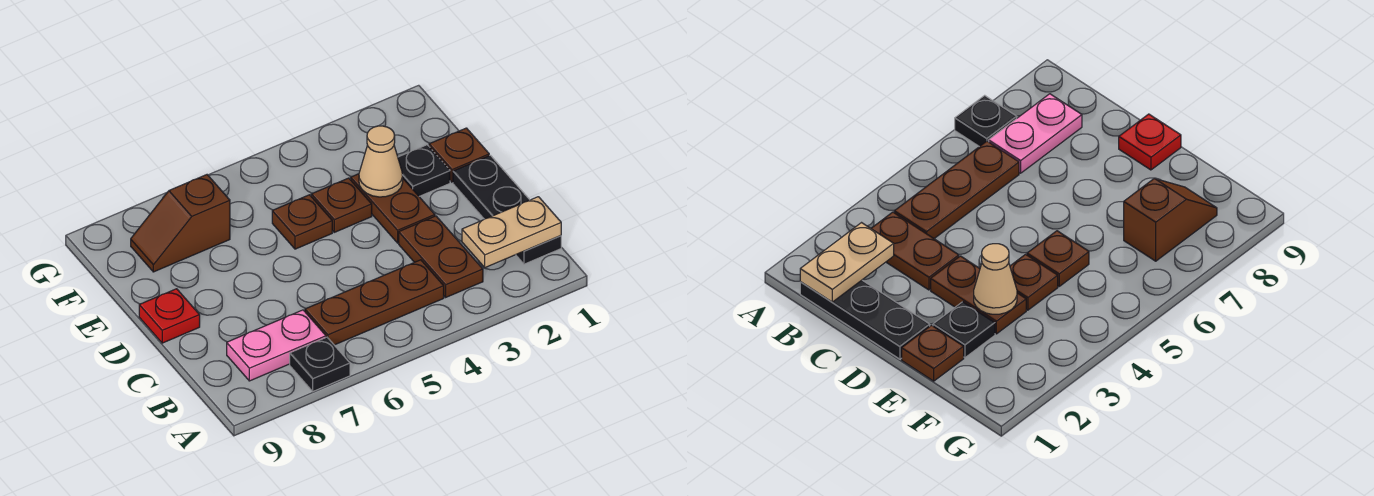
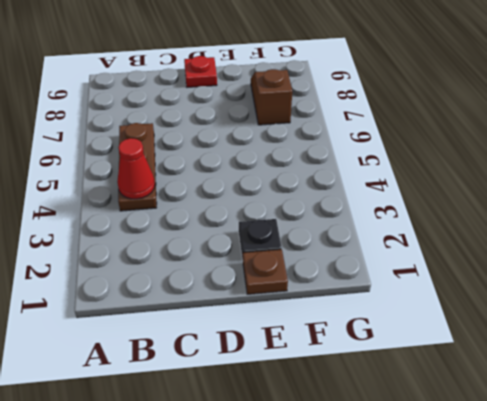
red 1x1 cone [117,138,155,199] -> none
none -> black 1x1 plate [290,337,350,391]
none -> black 1x3 plate [453,155,561,264]
none -> brown 1x2 plate [399,216,483,297]

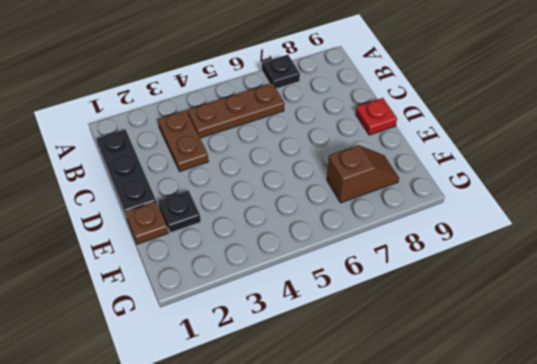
none -> pink 1x2 plate [227,310,326,381]
none -> brown 1x2 plate [351,174,435,243]
none -> brown 1x1 plate [311,178,372,232]

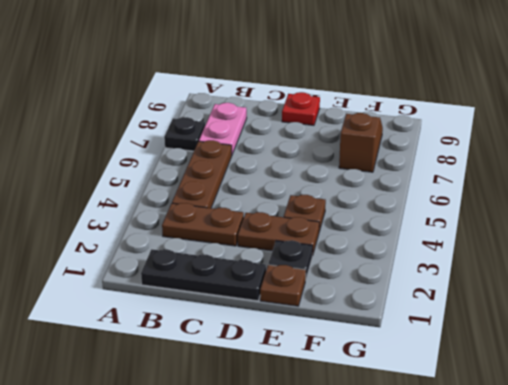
none -> brown 1x1 plate [272,195,332,249]
none -> tan 1x2 plate [462,197,561,268]
none -> tan 1x1 cone [359,126,403,197]

